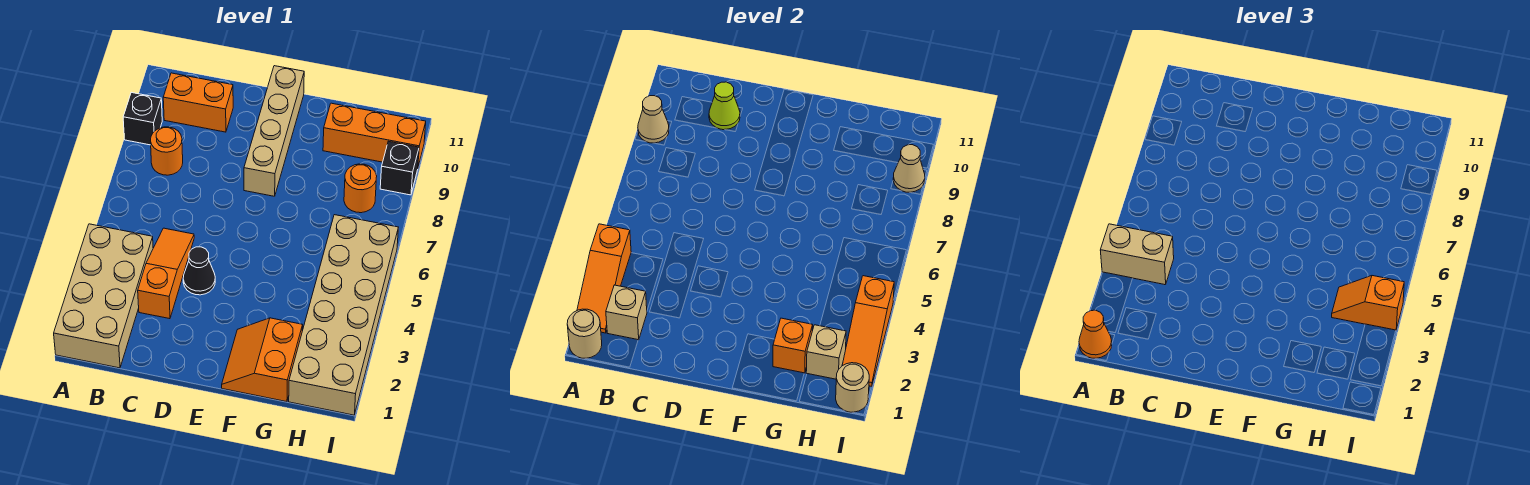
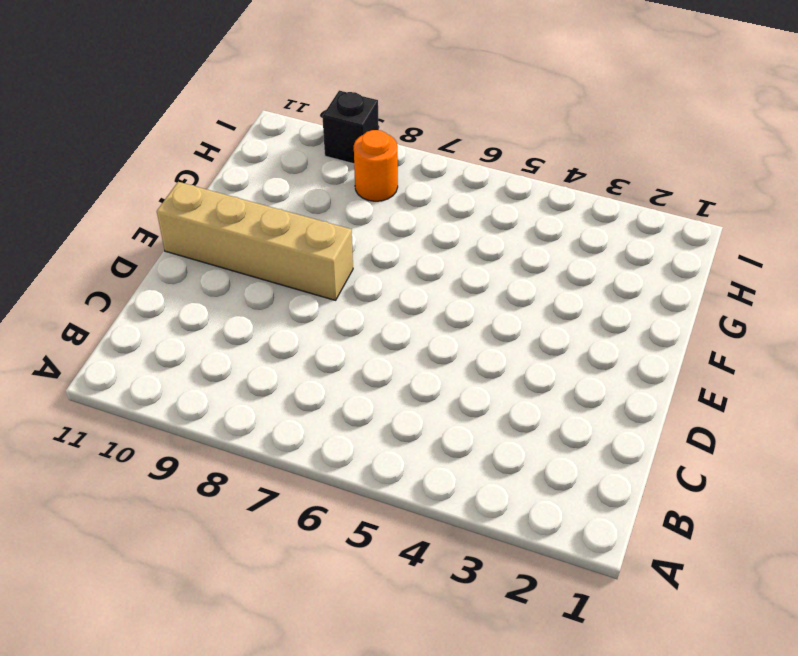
none -> tan 2x4 brick [54,224,153,368]
none -> black 1x1 brick [123,92,162,145]
none -> orange 1x1 round brick [150,127,183,175]

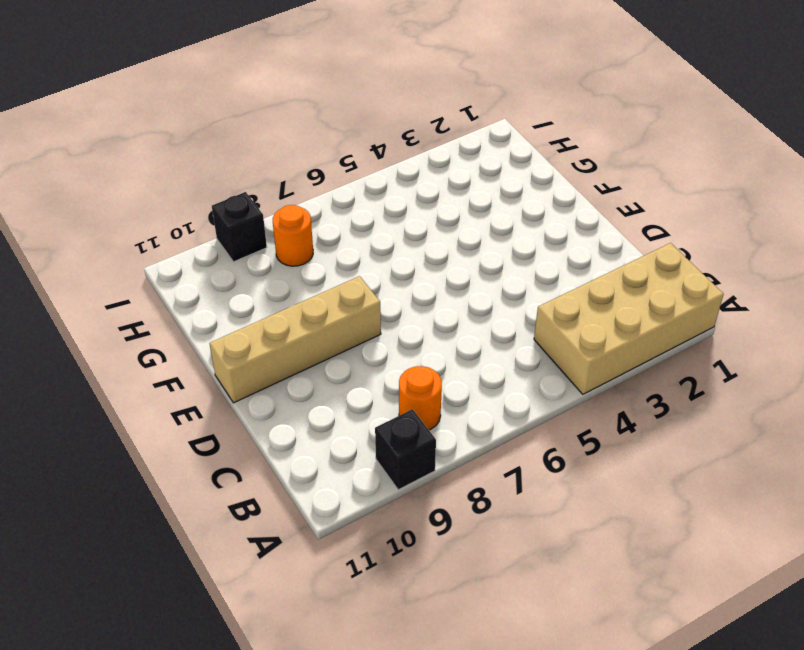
none -> orange 1x2 brick [163,73,233,132]
none -> orange 1x3 slope [138,228,194,319]
none -> black 1x1 cone [183,247,215,295]

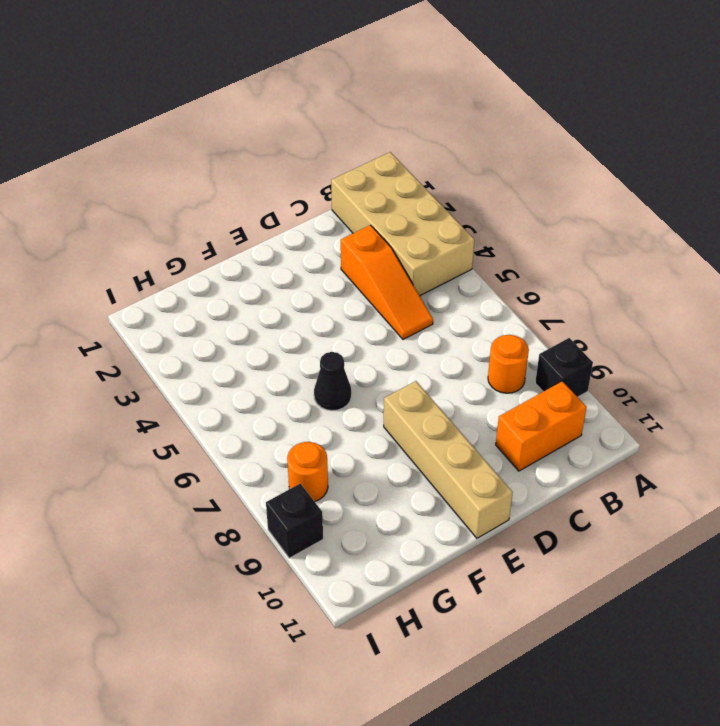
black 1x1 cone [314,352,351,411] -> black 1x1 cone moved to [183,247,215,295]
none -> orange 2x2 slope [222,318,303,402]
none -> orange 1x3 brick [323,103,426,166]
none -> tan 2x6 brick [289,215,398,415]

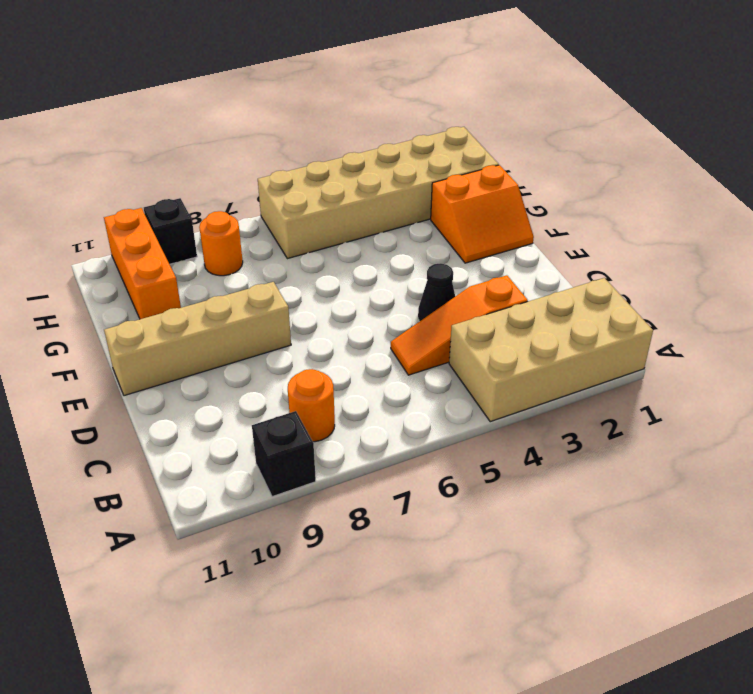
none -> orange 1x2 brick [163,73,233,132]
none -> tan 1x1 round brick [567,309,602,358]
none -> orange 1x3 slope [577,224,631,333]

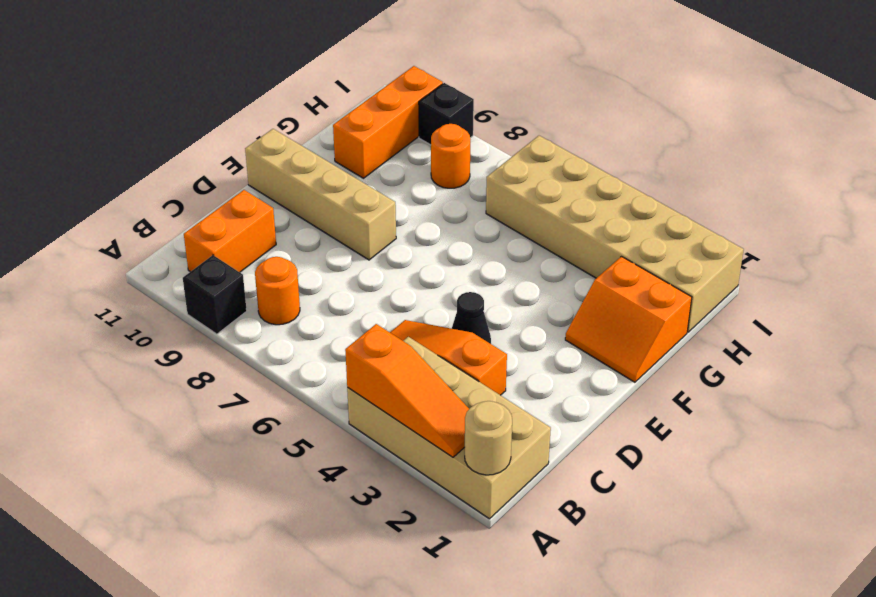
none -> tan 1x1 cone [638,96,669,143]
none -> tan 1x1 brick [606,285,647,340]
none -> lime 1x1 cone [709,82,740,130]

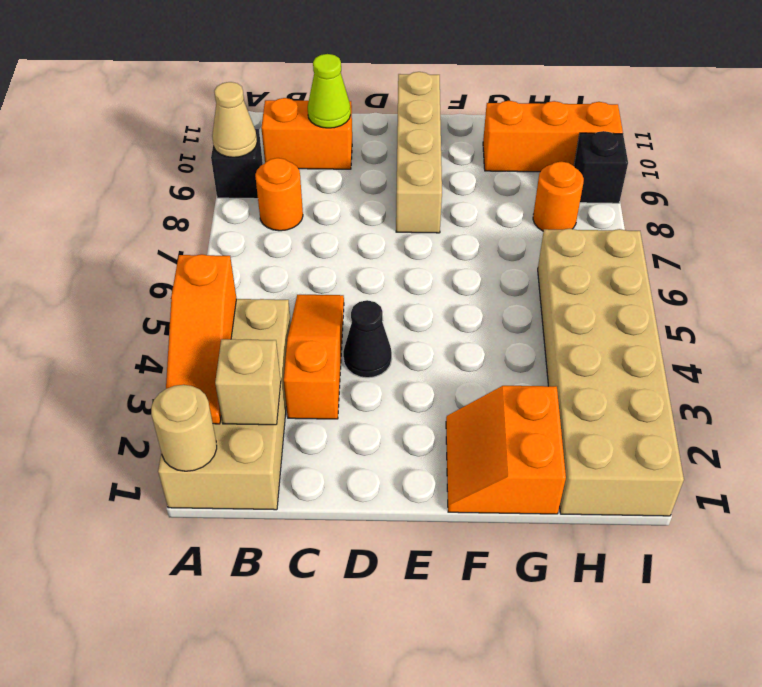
none -> orange 1x1 brick [773,318,813,373]
none -> tan 1x1 brick [806,325,846,379]
none -> tan 1x1 round brick [836,363,869,412]

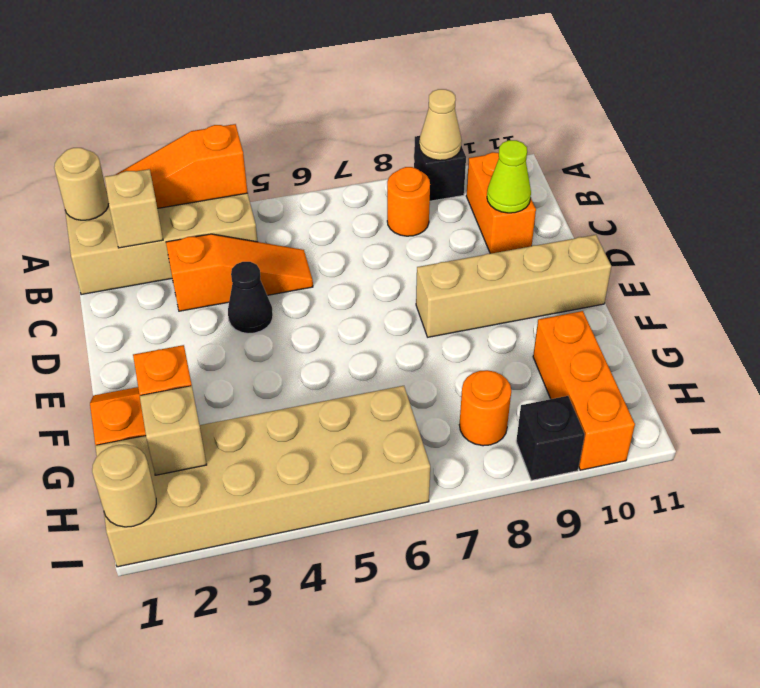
none -> orange 1x3 slope [842,276,894,387]
none -> tan 1x1 cone [893,145,925,192]
none -> orange 1x1 cone [1079,310,1112,358]

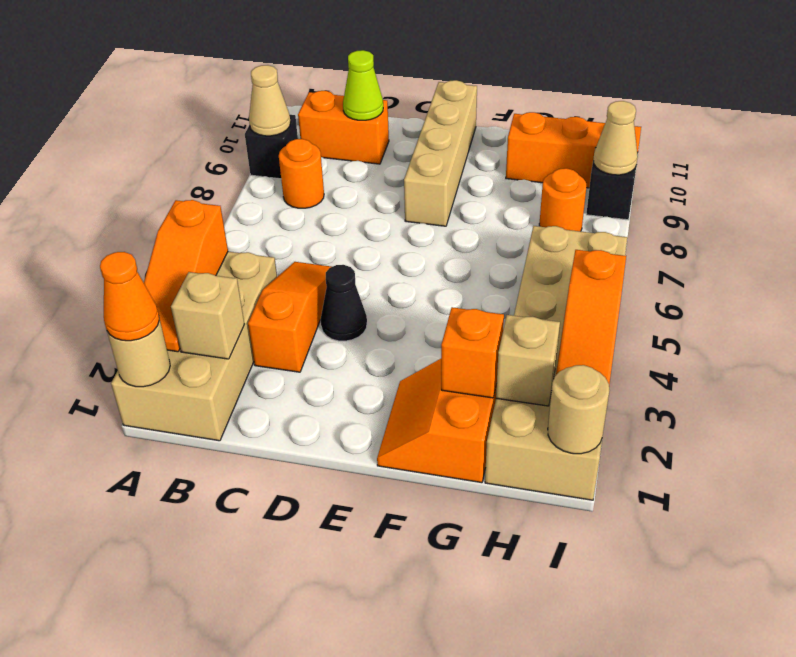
none -> tan 1x2 brick [1100,224,1174,285]
none -> orange 1x2 slope [1332,276,1404,330]

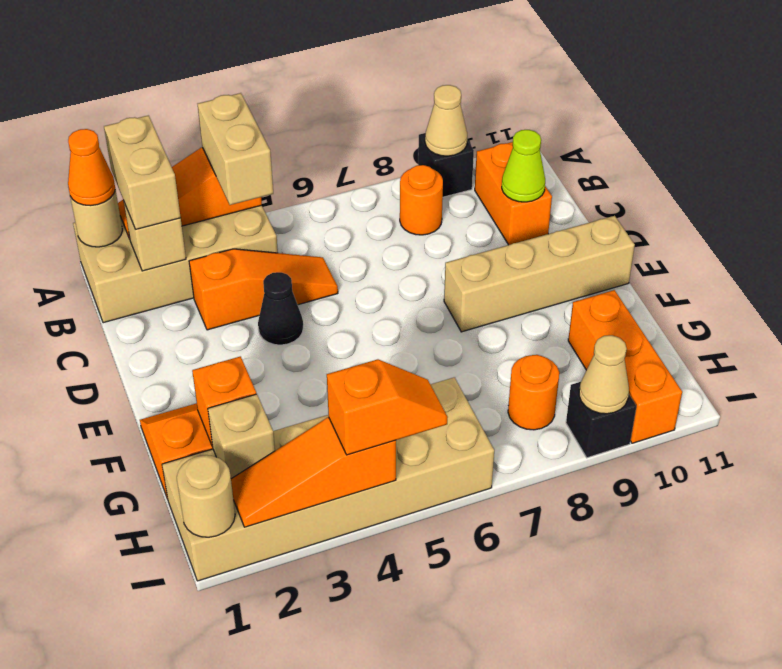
tan 1x2 brick [104,115,181,230] -> none
orange 1x2 slope [327,359,448,455] -> orange 1x2 slope turned to [1332,276,1404,330]

